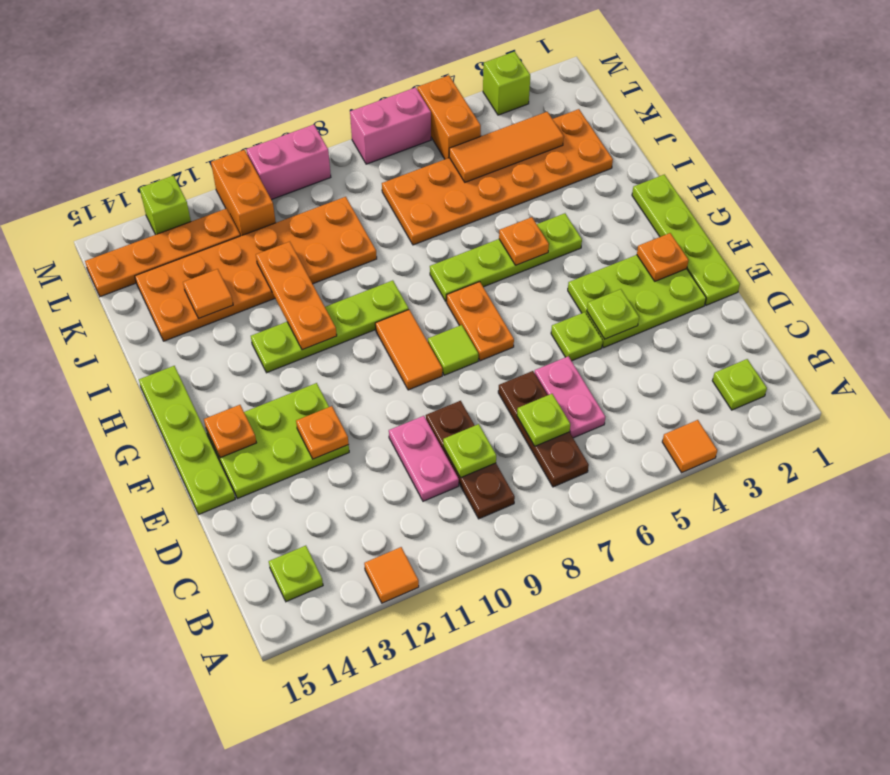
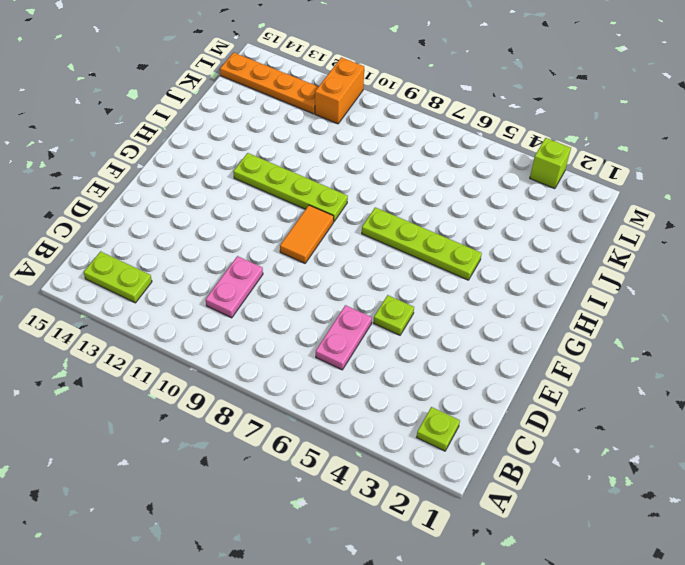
lime 1x2 plate [84,251,152,303] -> lime 1x1 plate [269,546,323,602]
none -> orange 1x1 tile [662,420,717,473]
none -> orange 1x1 tile [364,547,419,603]
none -> brown 1x3 plate [498,371,589,487]
none -> brown 1x3 plate [426,401,515,519]

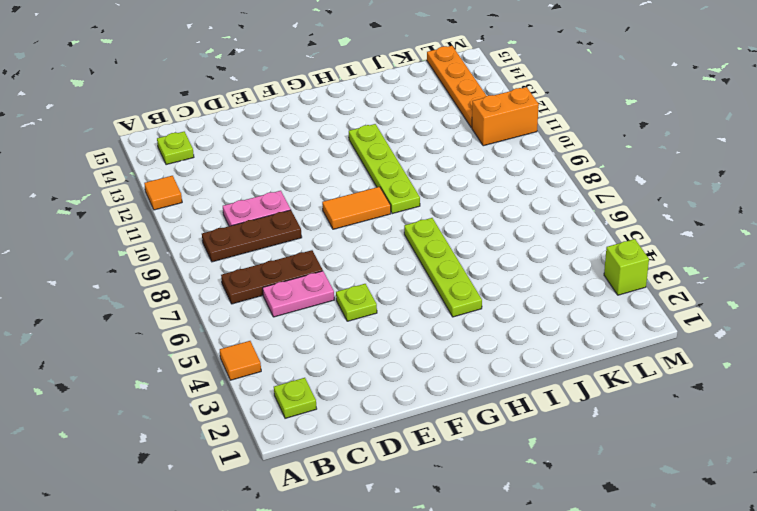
none -> lime 1x4 plate [632,175,740,305]
none -> lime 2x3 plate [568,255,706,348]
none -> lime 2x3 plate [206,383,349,499]
none -> lime 1x4 plate [139,366,235,514]

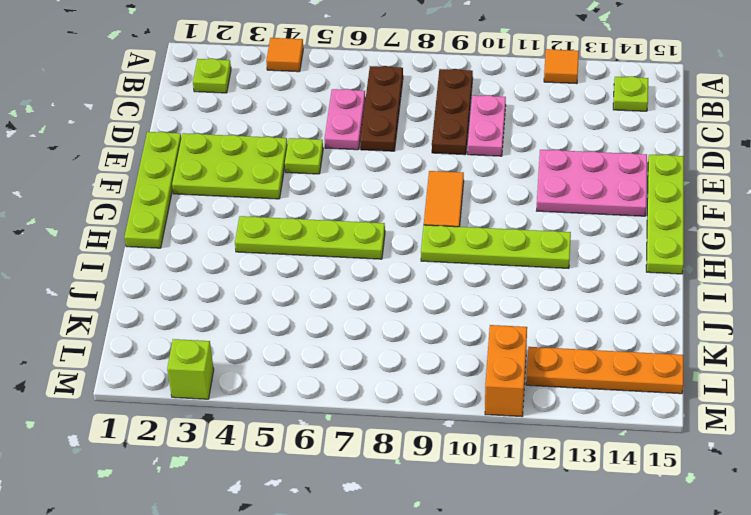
pink 2x3 plate [537,150,647,216] -> lime 2x3 plate [206,383,349,499]
none -> orange 1x2 plate [447,282,514,361]
none -> lime 1x1 tile [428,325,478,375]
none -> orange 2x6 plate [382,109,613,245]
none -> orange 2x6 plate [135,197,377,341]

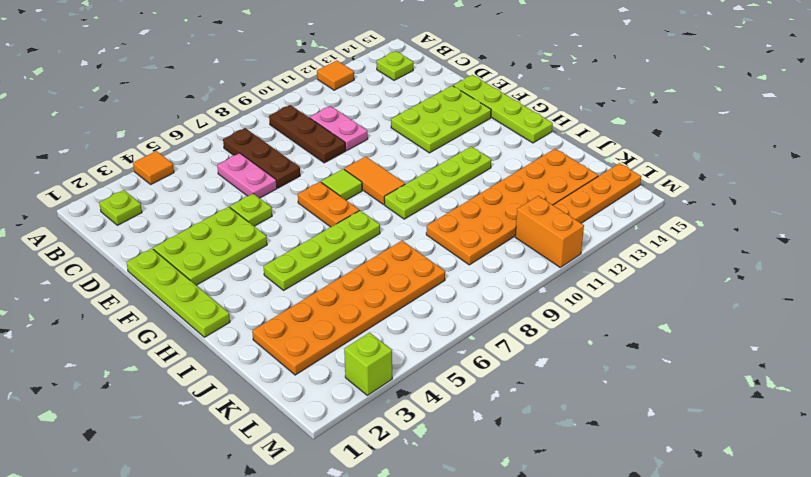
none -> orange 1x2 brick [417,75,481,159]
none -> pink 1x2 brick [350,87,431,164]
none -> pink 1x2 brick [246,125,331,200]
none -> lime 1x1 brick [140,176,191,235]

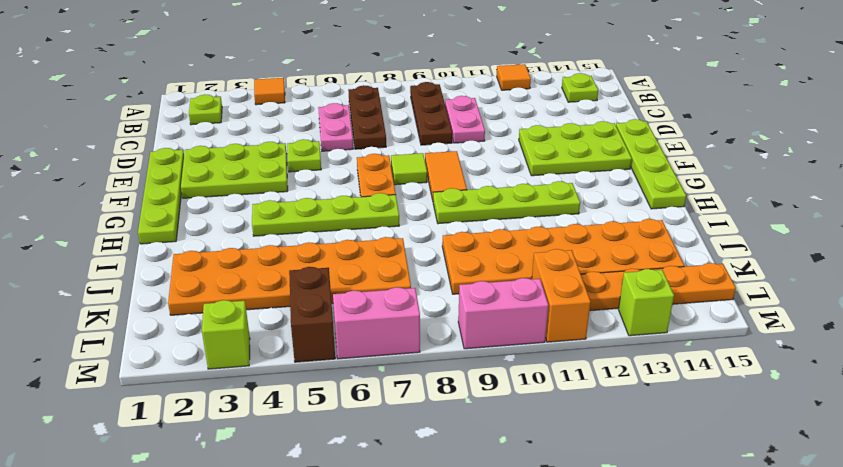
brown 1x2 brick [289,267,335,362] -> orange 1x2 brick [417,75,481,159]
none -> lime 1x1 plate [517,394,570,446]
none -> lime 1x1 plate [443,424,496,478]
none -> lime 1x1 plate [587,289,639,339]
none -> orange 1x1 plate [296,406,349,459]

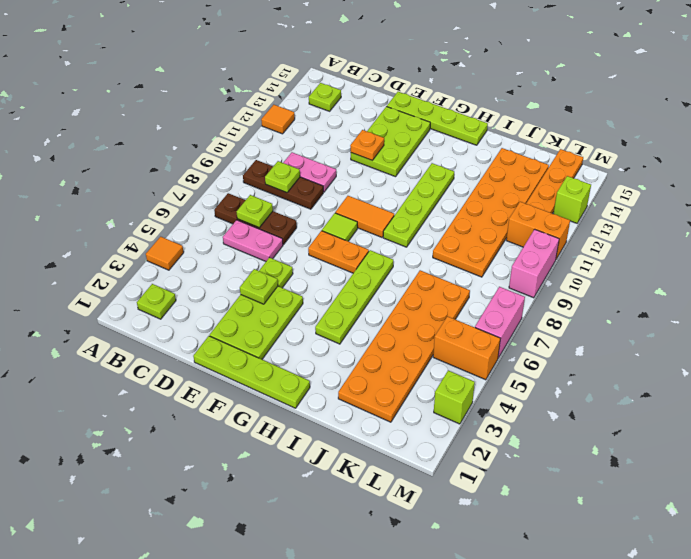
none -> orange 1x1 plate [637,233,689,281]
none -> orange 1x1 plate [204,405,256,458]
none -> orange 1x1 plate [499,217,549,265]
none -> orange 1x3 plate [256,242,337,350]

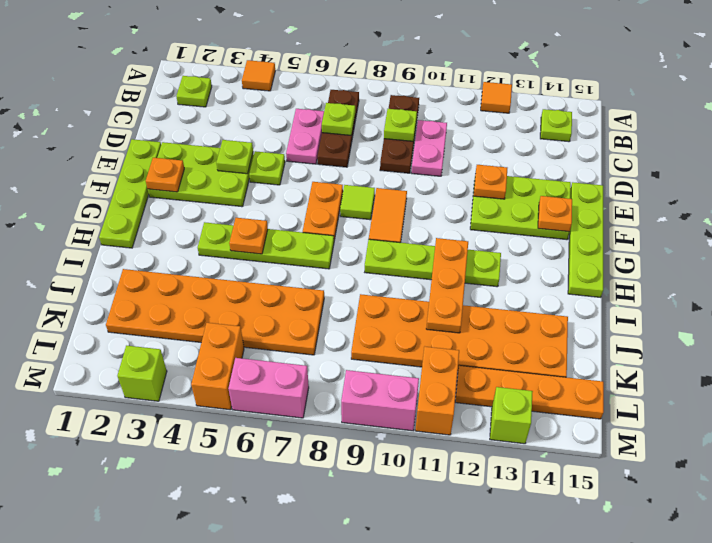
none -> orange 1x1 tile [183,269,233,318]
none -> orange 1x3 tile [449,112,564,182]

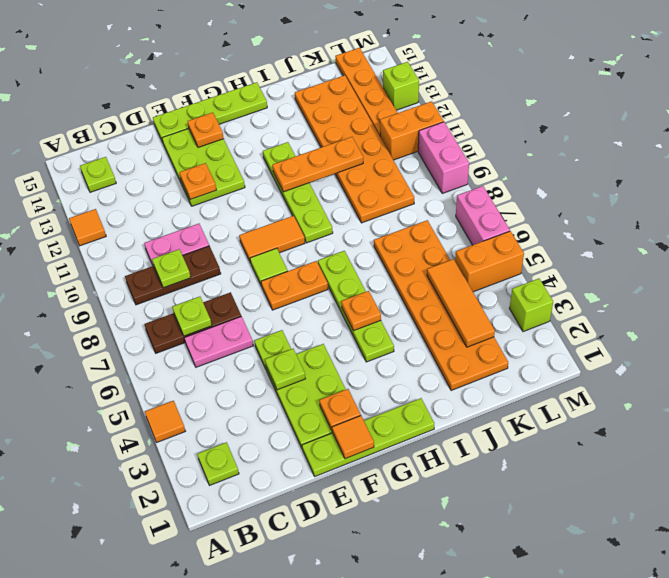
orange 1x1 tile [332,416,374,459] -> orange 1x1 tile moved to [183,269,233,318]

